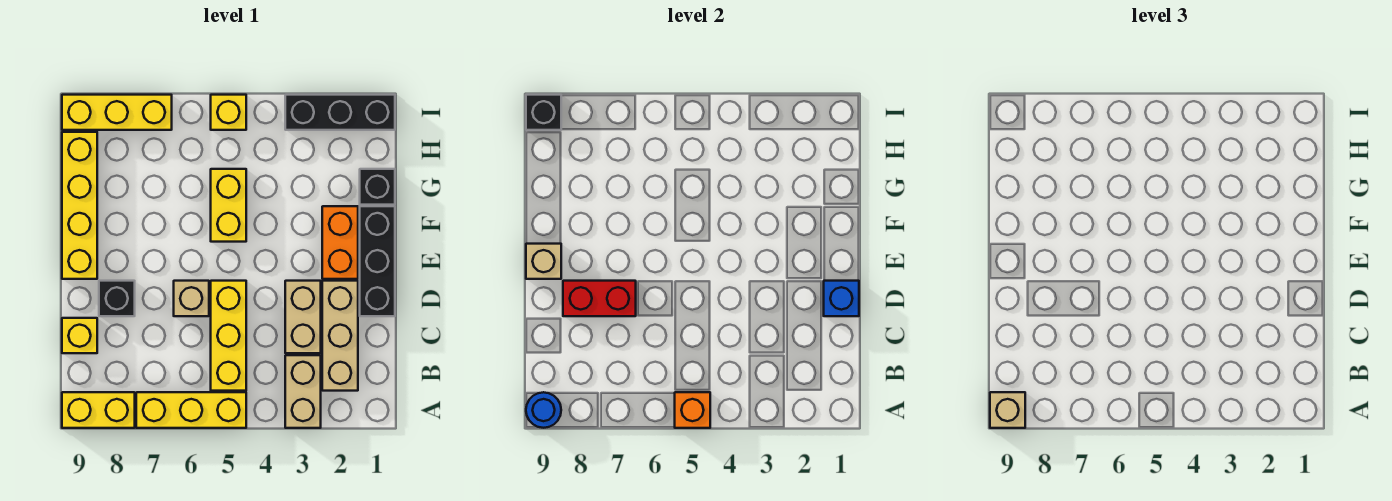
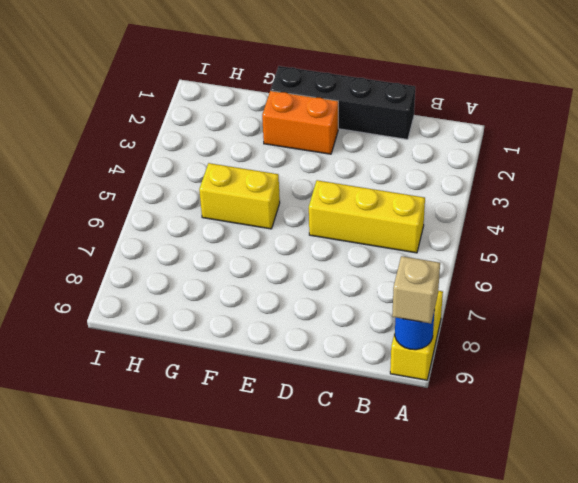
black 1x4 brick [271,66,415,139] -> black 1x3 brick [360,206,395,316]
none -> tan 1x2 brick [285,355,321,428]
none -> yellow 1x3 brick [136,392,246,428]
none -> tan 1x3 brick [322,281,358,391]

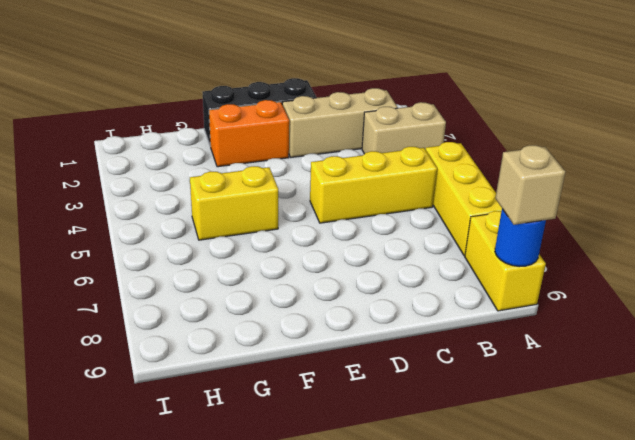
none -> tan 1x2 brick [285,281,321,353]
none -> yellow 1x1 brick [62,318,97,353]
none -> tan 1x1 brick [174,281,209,316]

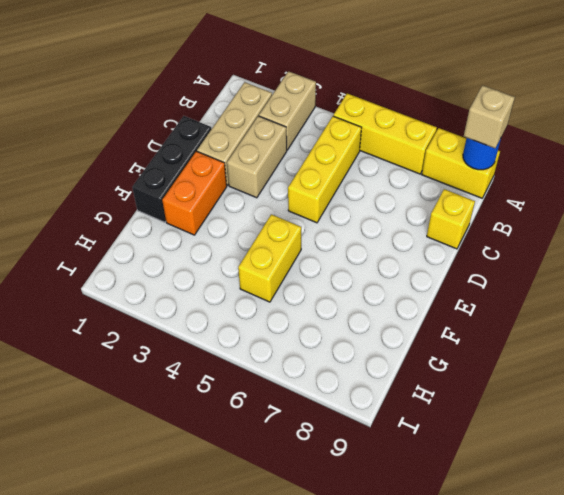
none -> tan 1x1 brick [174,281,209,316]
none -> black 1x1 brick [99,281,135,316]
none -> yellow 1x4 brick [62,132,97,279]

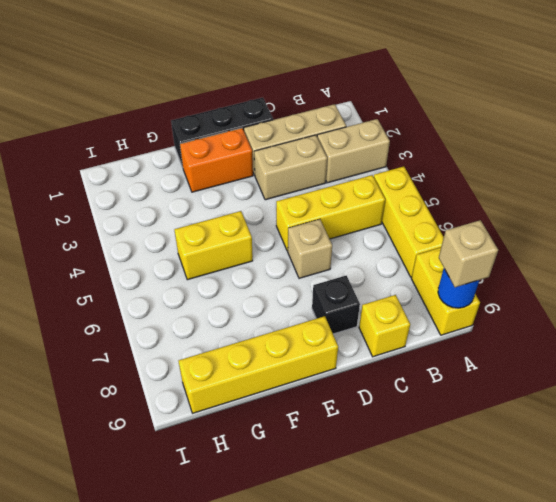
none -> black 1x1 brick [360,169,395,205]
none -> black 1x3 brick [285,95,395,130]
none -> yellow 1x1 brick [211,95,246,130]

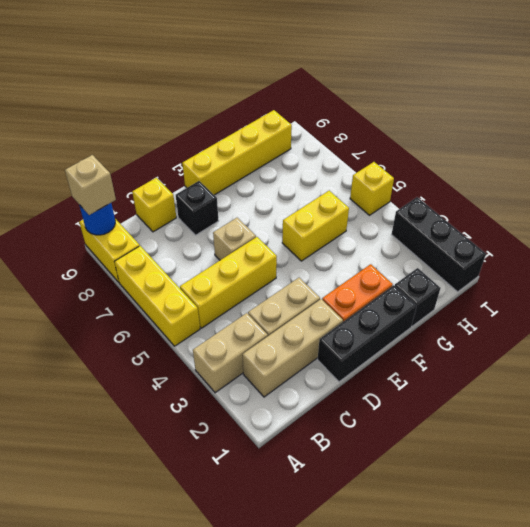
none -> yellow 1x3 brick [62,95,172,130]
none -> orange 1x1 brick [675,392,710,428]
none -> blue 1x1 brick [824,281,859,316]

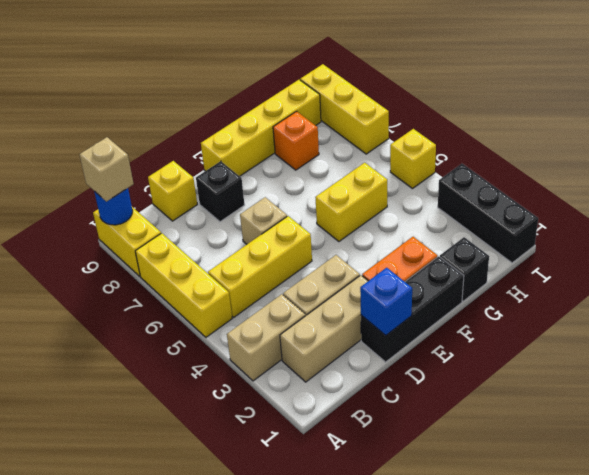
orange 1x1 brick [273,111,319,170] -> orange 1x1 brick moved to [675,392,710,428]
none -> red 1x2 brick [563,281,636,316]
none -> tan 1x1 brick [526,244,561,279]
none -> black 1x1 brick [526,95,561,130]

